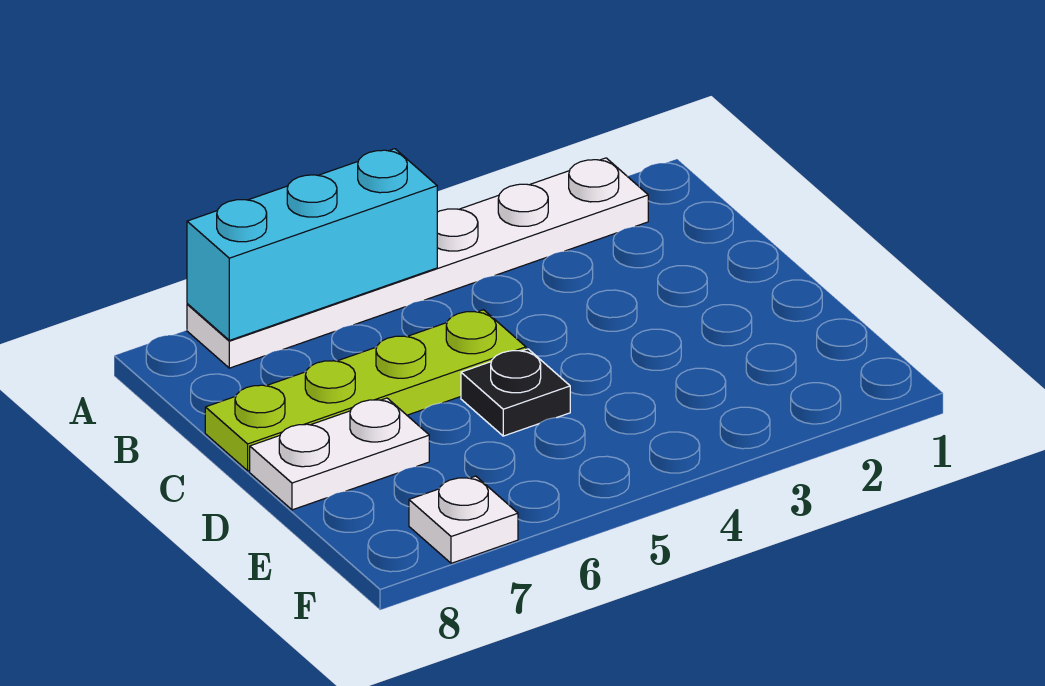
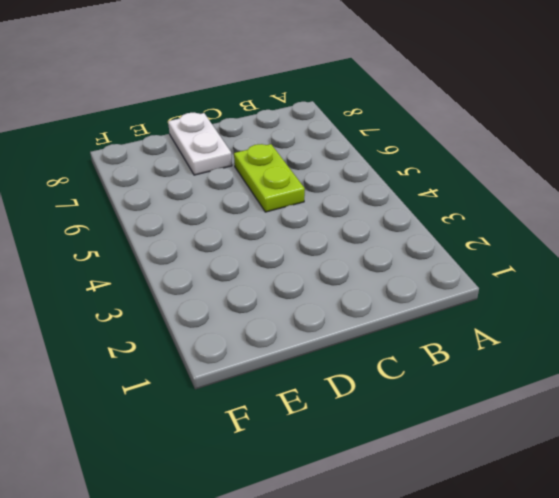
lime 1x2 plate [234,144,305,212] -> lime 1x4 plate [205,310,526,471]
none -> white 1x6 plate [187,158,648,368]
none -> black 1x1 plate [461,349,570,436]

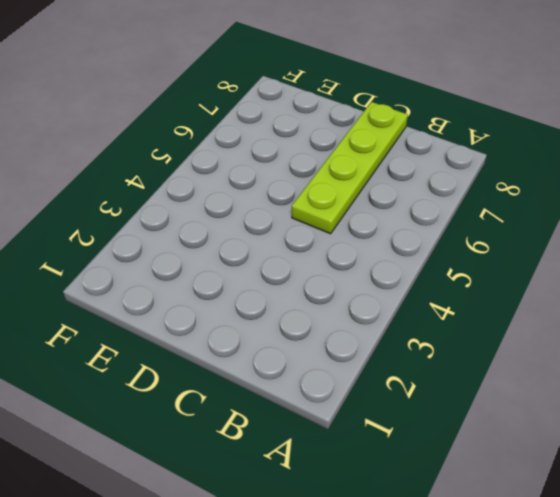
none -> white 1x6 plate [187,158,648,368]
none -> black 1x1 plate [461,349,570,436]

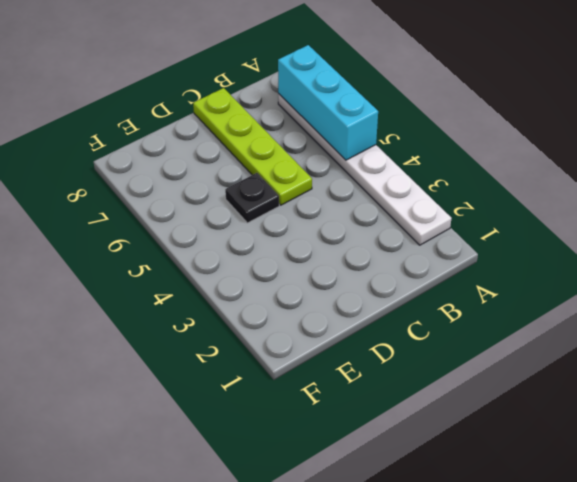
none -> white 1x2 plate [250,398,429,510]
none -> white 1x1 plate [409,476,518,563]

